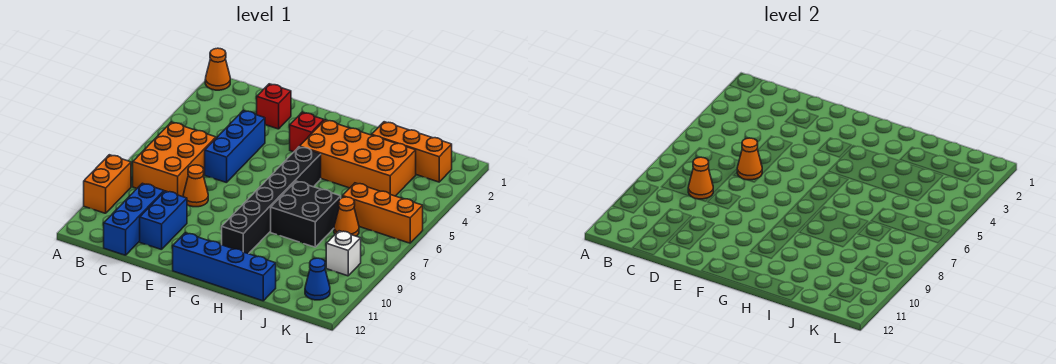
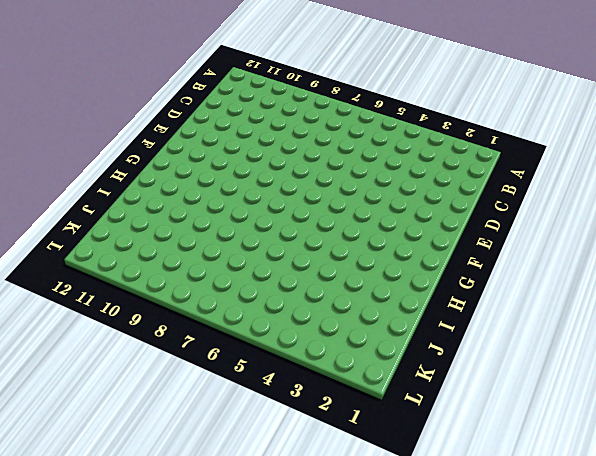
none -> orange 1x1 cone [205,48,230,90]
none -> orange 1x2 brick [84,155,131,213]
none -> orange 2x3 brick [133,122,216,197]

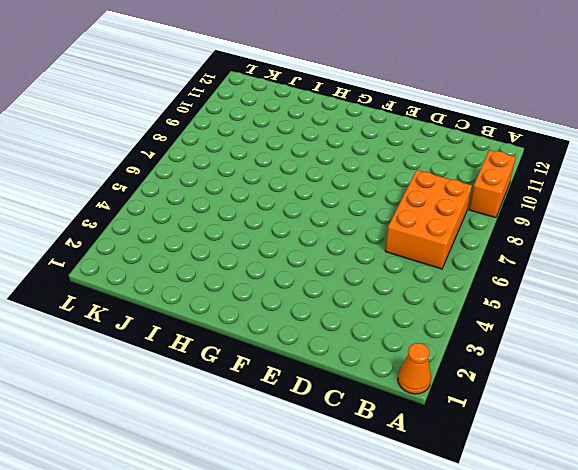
none -> blue 1x3 brick [104,183,164,255]
none -> red 1x1 brick [257,84,291,129]
none -> blue 1x3 brick [205,111,265,183]

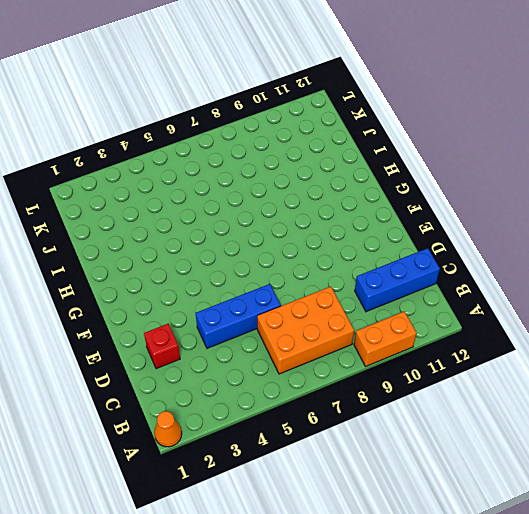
none -> orange 1x1 cone [183,165,208,207]
none -> blue 1x2 brick [140,191,187,250]
none -> red 1x1 brick [290,112,324,152]

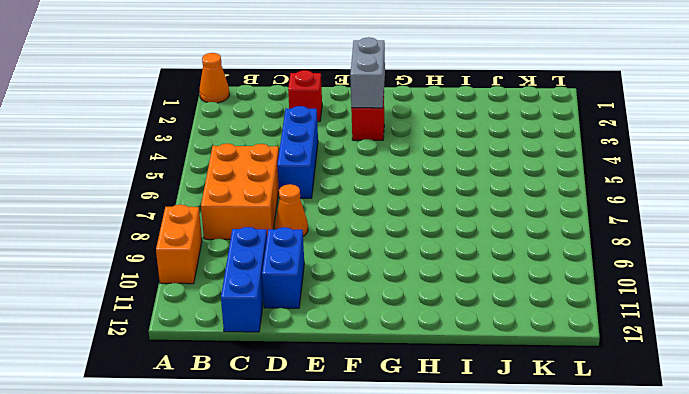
grey 1x2 brick [350,37,385,108] -> none
none -> blue 1x4 brick [173,233,276,301]
none -> orange 2x4 brick [300,120,416,196]
none -> black 1x6 brick [221,147,321,254]

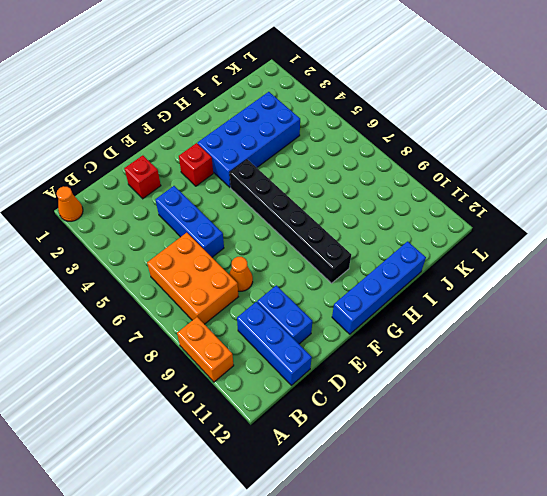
blue 2x4 brick [198,92,300,187] -> orange 2x4 brick [300,120,416,196]
none -> black 2x2 brick [271,181,341,247]
none -> orange 1x3 brick [372,122,452,182]
none -> orange 1x3 brick [342,183,423,243]

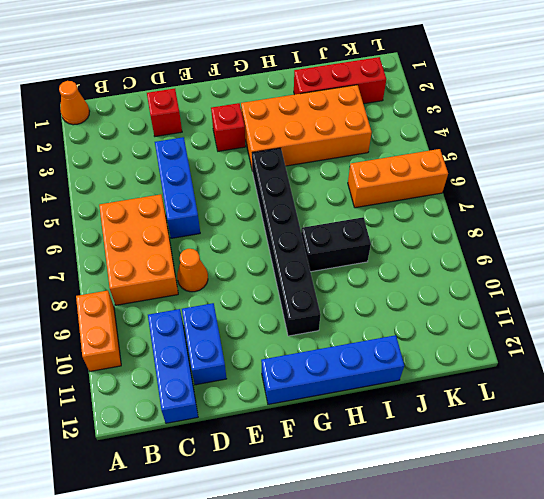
black 1x2 brick [301,217,371,272] -> black 2x2 brick [271,181,341,247]
red 1x3 brick [294,57,386,104] -> orange 1x3 brick [372,122,452,182]
none -> orange 1x1 cone [334,197,359,236]
none -> white 1x1 brick [326,231,361,276]
none -> blue 1x1 cone [305,258,330,300]

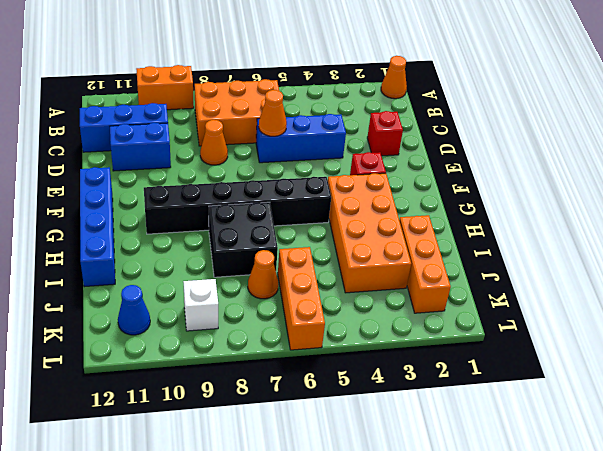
none -> orange 1x1 cone [688,157,713,199]

